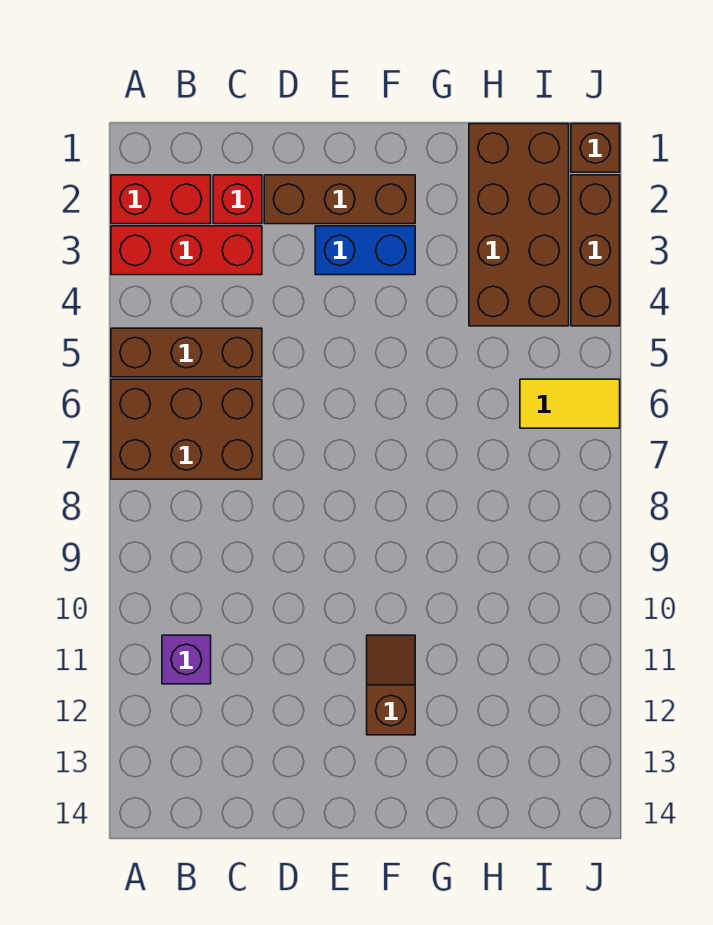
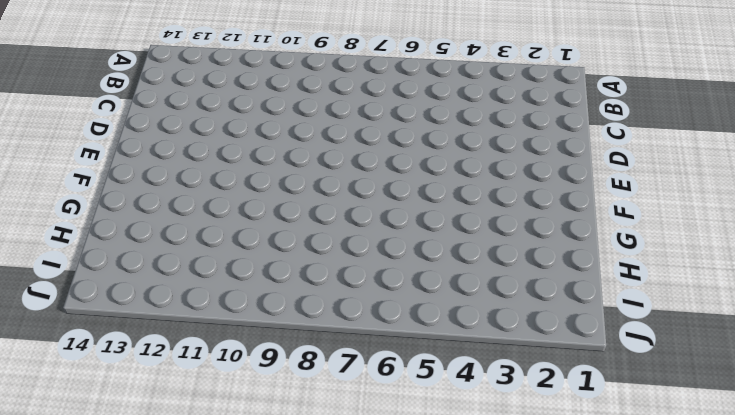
none -> red 1x2 brick [111,175,211,224]
none -> red 1x3 brick [111,226,262,275]
none -> brown 1x3 brick [111,328,262,377]

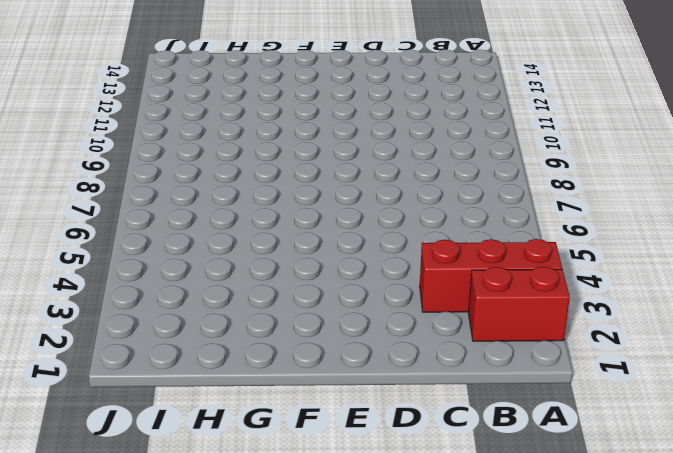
none -> brown 1x3 brick [111,328,262,377]
none -> brown 2x3 brick [111,379,262,479]
none -> purple 1x1 brick [162,635,211,684]

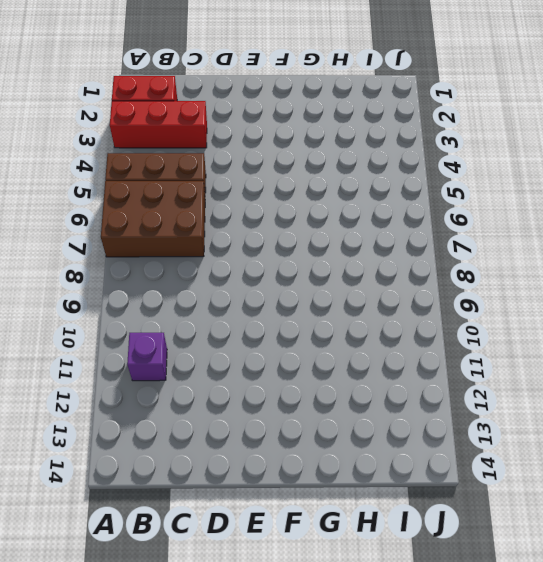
none -> red 1x1 brick [213,175,262,224]
none -> brown 1x3 brick [264,175,415,224]
none -> blue 1x2 brick [315,226,415,275]

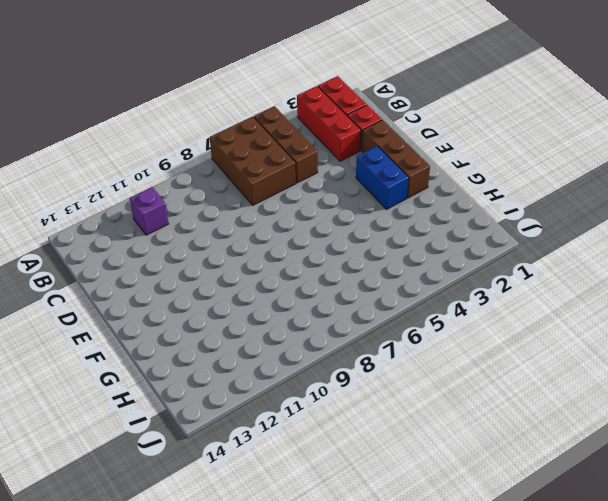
none -> brown 1x2 slope [367,635,415,735]
none -> brown 2x4 brick [469,124,569,326]
none -> yellow 1x2 tile [520,379,620,428]

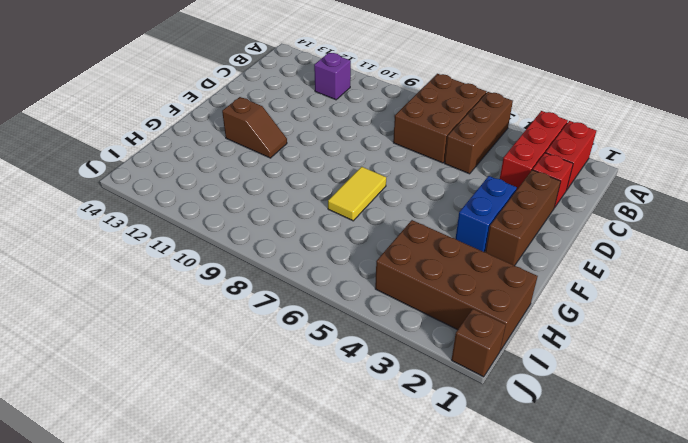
yellow 1x2 tile [328,167,386,221] -> yellow 1x2 tile moved to [520,379,620,428]
none -> brown 1x3 brick [571,175,620,326]

